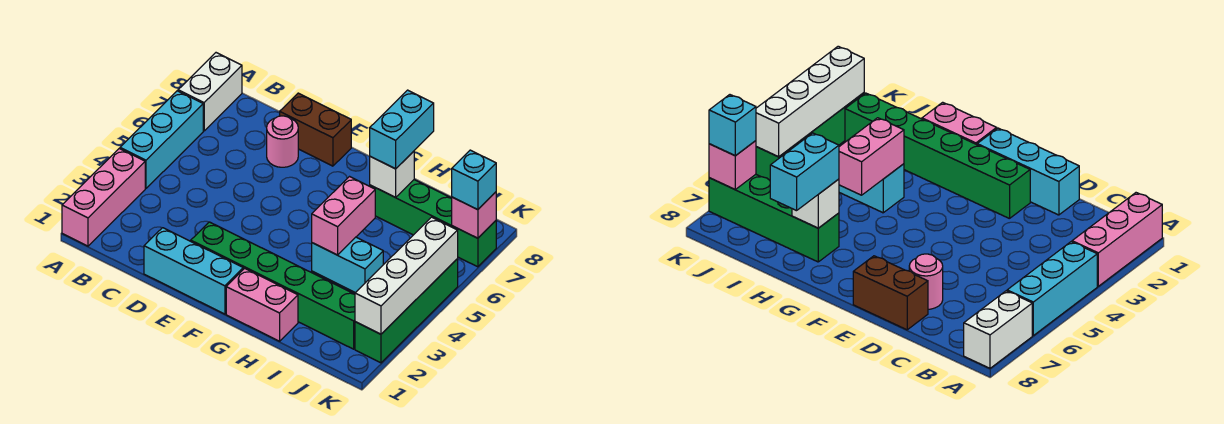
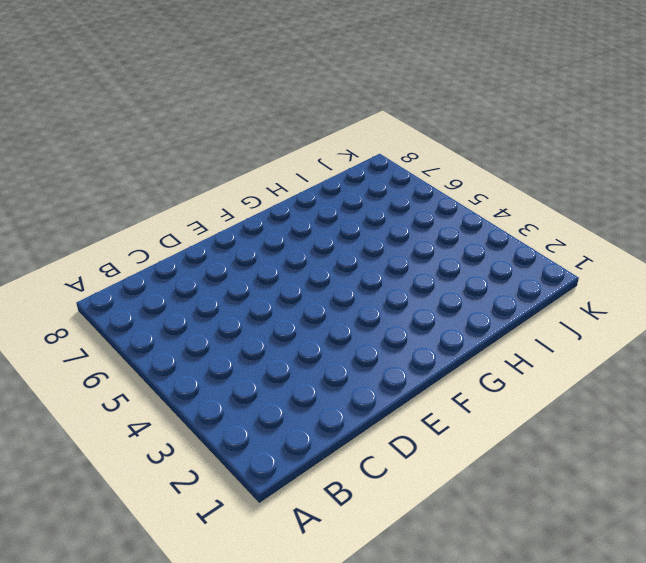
none -> pink 1x3 brick [62,149,145,246]
none -> cyan 1x3 brick [120,91,203,188]
none -> white 1x2 brick [178,53,242,131]

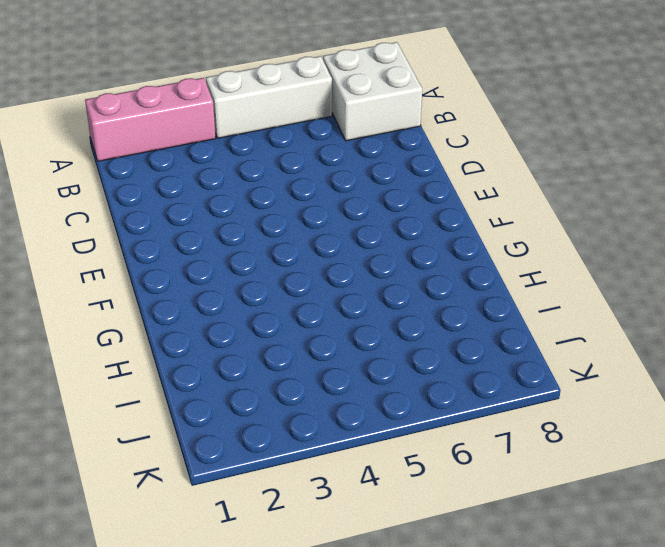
white 1x3 brick [206,56,332,138] -> cyan 1x3 brick [120,91,203,188]
white 2x2 brick [323,42,422,141] -> white 1x2 brick [178,53,242,131]
none -> cyan 1x3 brick [144,228,243,314]
none -> pink 1x1 round brick [267,116,298,167]
none -> brown 1x2 brick [280,93,351,166]

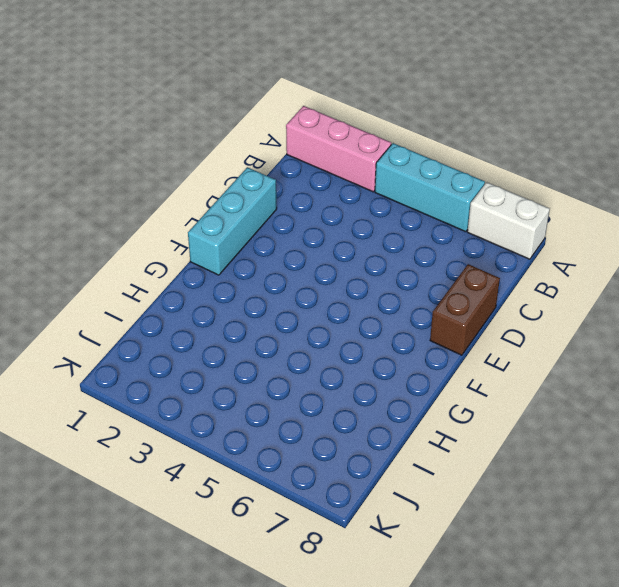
none -> pink 1x1 round brick [267,116,298,167]
none -> green 1x6 brick [191,222,355,349]
none -> pink 1x2 brick [226,268,298,341]

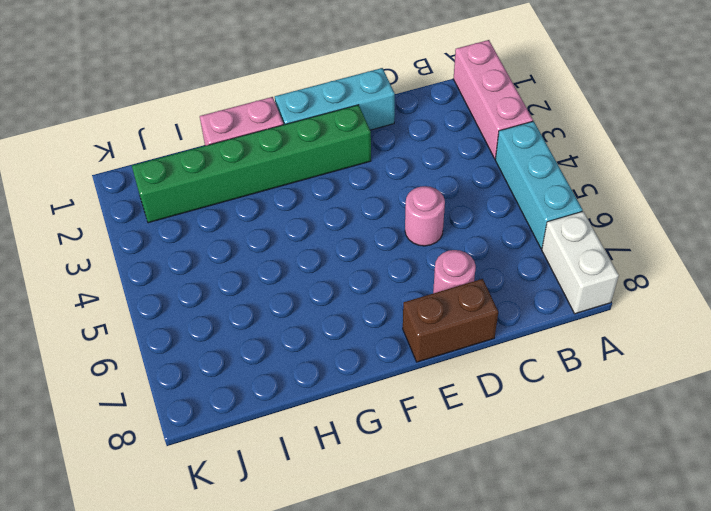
pink 1x1 round brick [405,186,445,246] -> none
none -> cyan 1x2 brick [312,237,383,293]
none -> green 1x4 brick [370,180,496,267]
none -> green 1x4 brick [355,259,458,363]

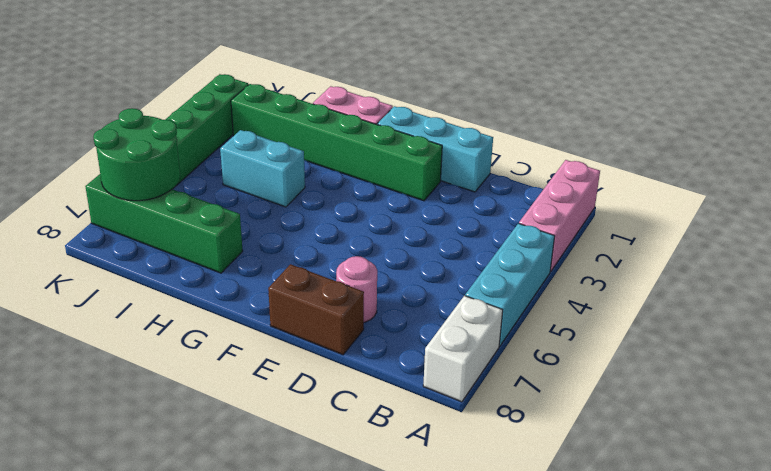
green 2x2 round brick [93,108,180,201] -> pink 1x1 brick [452,192,496,238]
none -> pink 1x2 brick [312,177,375,255]
none -> white 1x1 brick [370,151,414,197]
none -> white 1x4 brick [355,217,458,334]

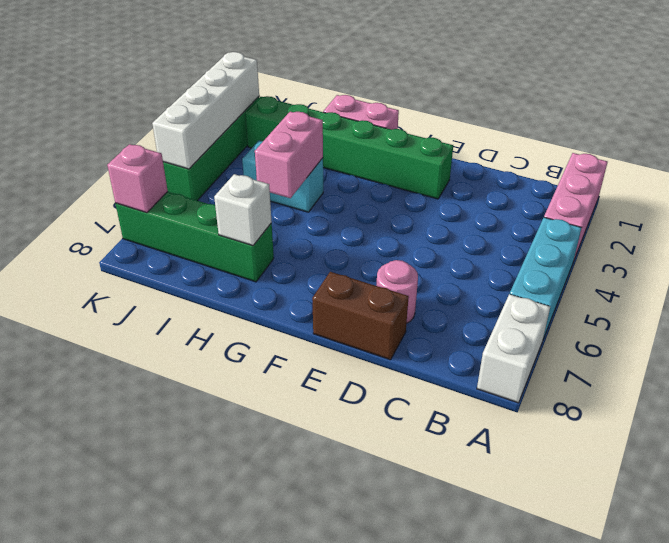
none -> cyan 1x3 brick [144,228,243,314]
none -> cyan 1x2 brick [370,90,434,169]
none -> cyan 1x1 brick [452,150,496,210]

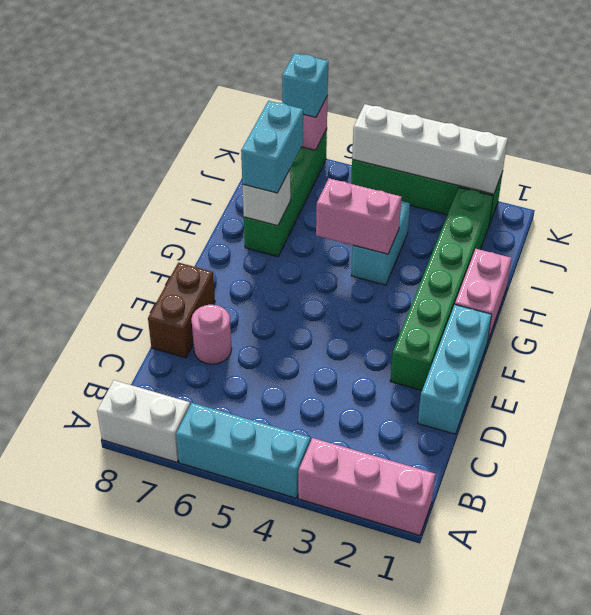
cyan 1x2 brick [241,101,303,193] -> cyan 1x2 brick turned to [370,90,434,169]

